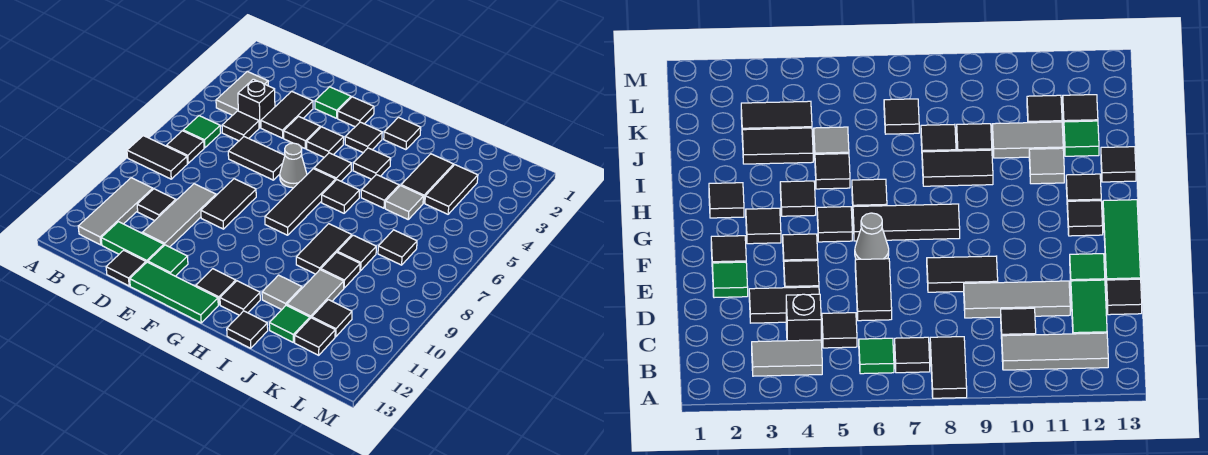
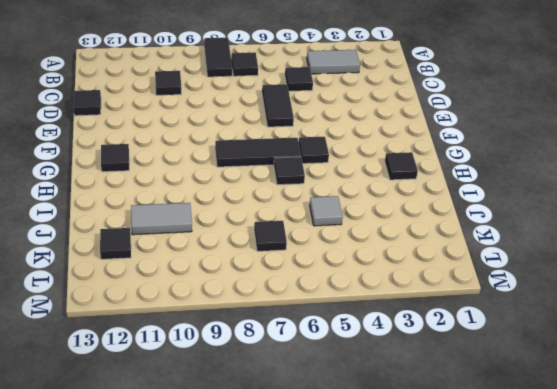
none -> green 1x1 tile [183,116,221,148]
none -> grey 1x3 tile [78,178,153,245]
none -> black 1x1 brick [238,79,275,128]
none -> green 1x2 tile [101,222,164,263]

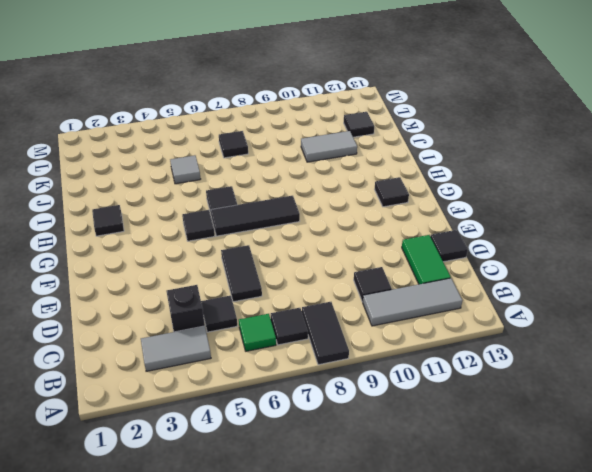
none -> black 1x2 tile [261,91,313,138]
none -> grey 1x3 tile [143,184,216,247]
none -> green 1x1 tile [315,87,351,118]
none -> black 1x1 tile [284,116,320,149]

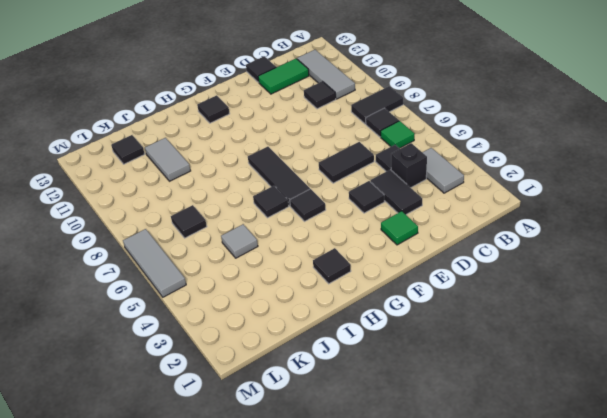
grey 1x3 tile [123,229,186,297] -> grey 1x3 tile moved to [143,184,216,247]
none -> black 1x2 tile [201,179,256,229]
none -> green 1x1 tile [148,245,188,276]
none -> green 1x3 tile [130,262,218,323]
none -> black 1x1 tile [338,97,374,127]

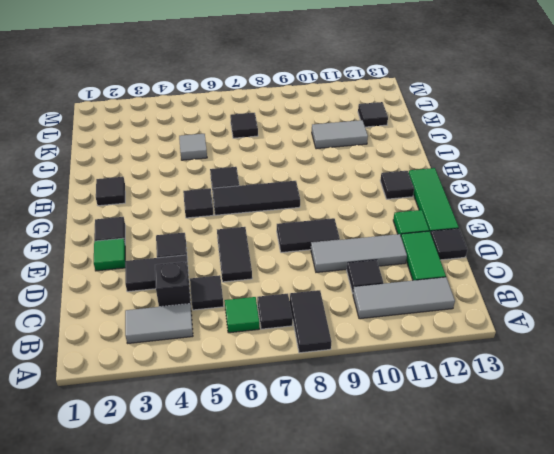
none -> black 1x1 tile [307,127,344,157]
none -> grey 1x1 cone [280,143,307,188]
none -> black 1x1 tile [345,122,382,153]
none -> black 1x1 tile [353,148,391,179]

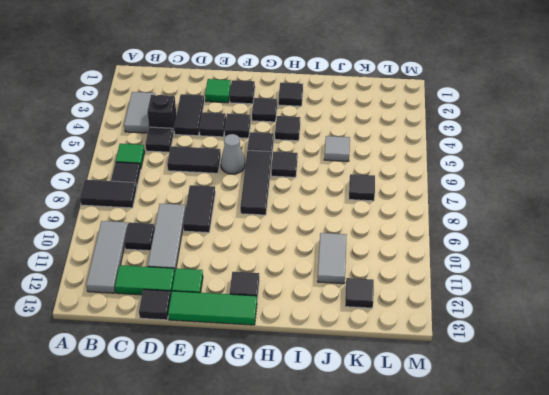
none -> black 1x1 tile [220,281,260,315]
none -> black 1x1 tile [361,175,399,208]
none -> black 1x2 tile [296,224,352,274]
none -> grey 1x1 tile [262,275,302,310]

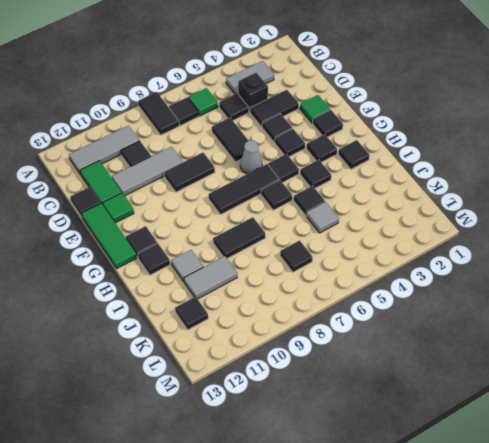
none -> black 1x1 tile [227,311,268,348]
none -> black 1x2 tile [401,154,454,203]
none -> black 1x1 tile [337,235,376,270]
none -> black 1x1 tile [321,252,360,288]

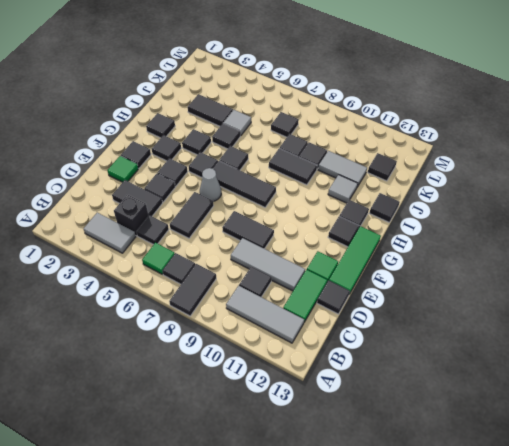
none -> green 1x1 tile [269,305,310,342]
none -> black 1x2 tile [425,165,478,214]
none -> black 1x1 tile [312,300,352,337]

